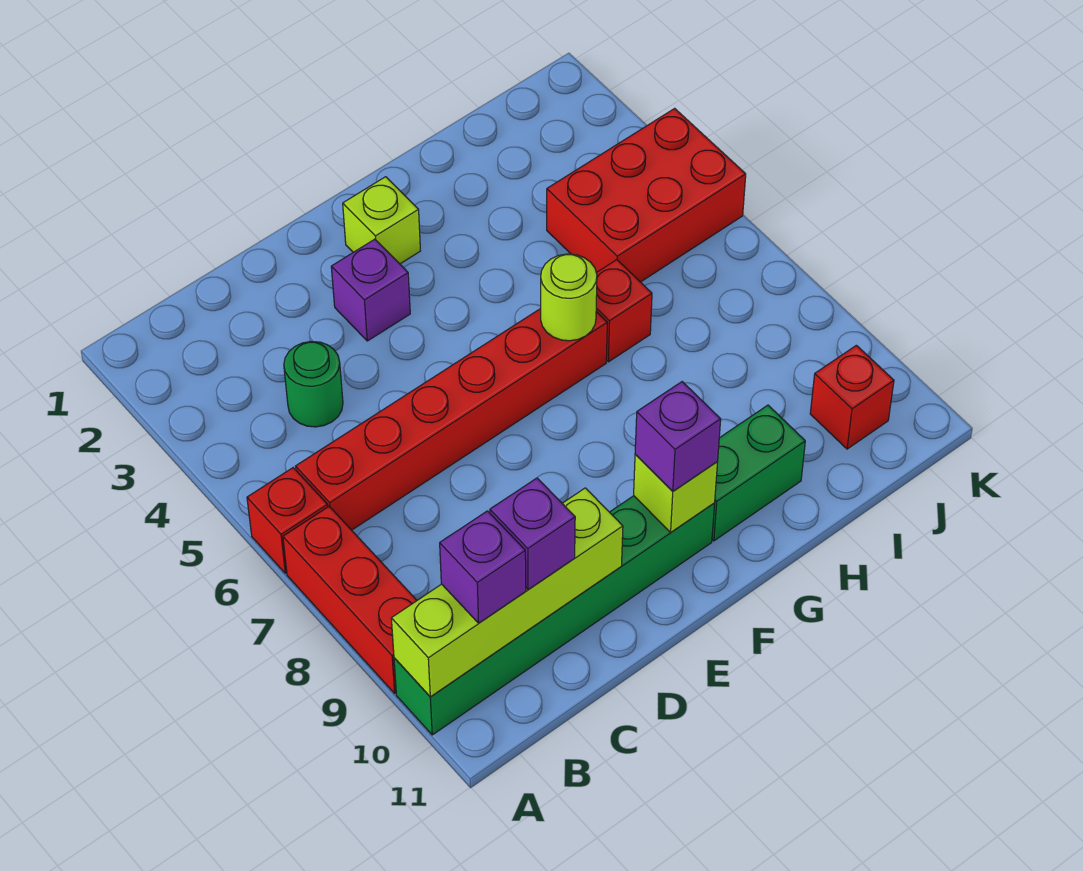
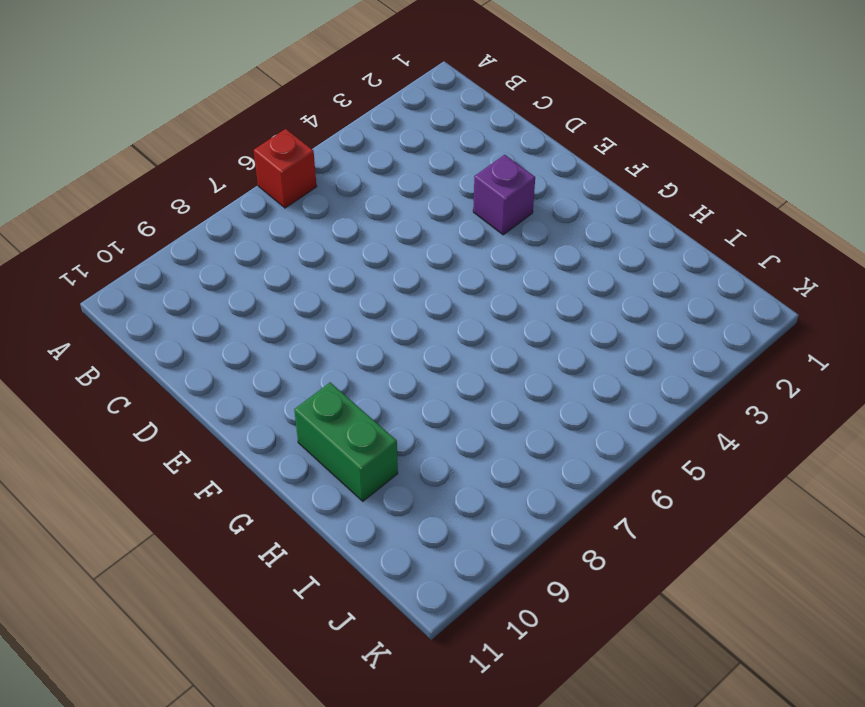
none -> red 1x3 brick [283,507,417,693]
none -> green 1x6 brick [394,496,715,735]
none -> red 1x6 brick [296,309,607,530]

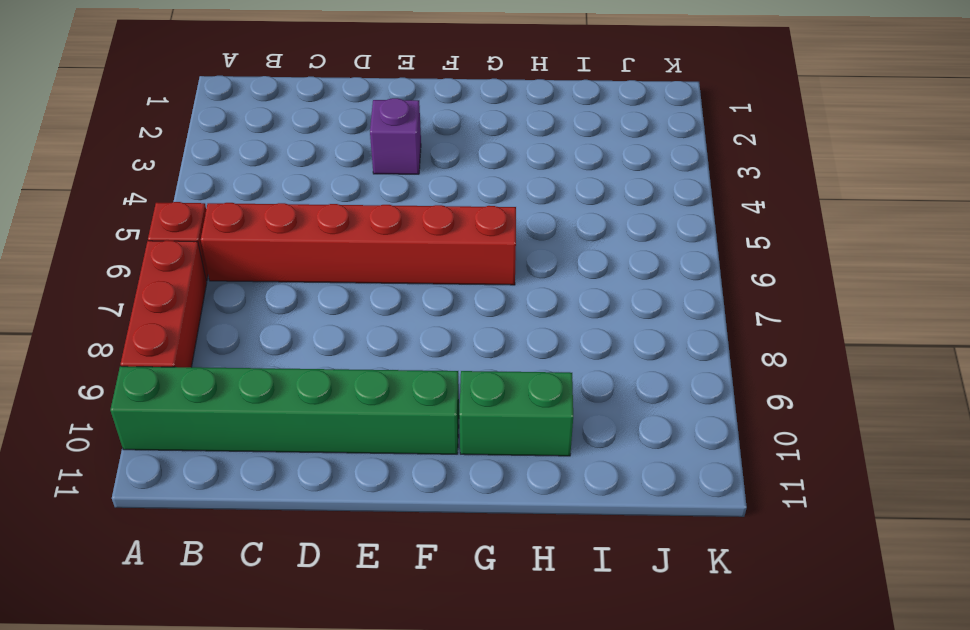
none -> green 1x1 round brick [284,341,343,427]
none -> lime 1x1 brick [343,177,420,264]
none -> red 1x1 brick [596,260,652,362]

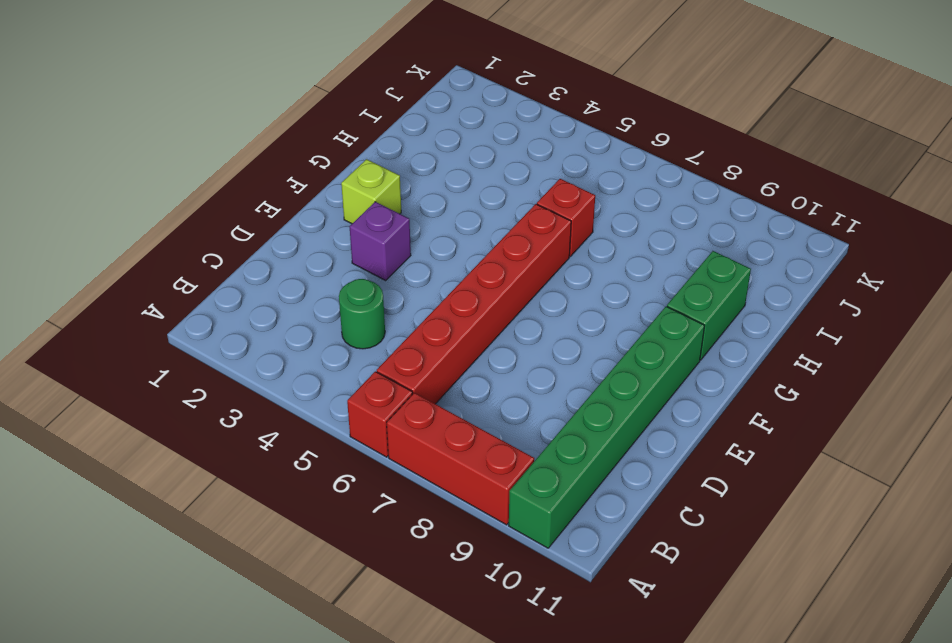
none -> red 2x3 brick [547,108,746,282]
none -> red 1x1 brick [810,345,894,449]
none -> lime 1x4 brick [391,488,623,697]

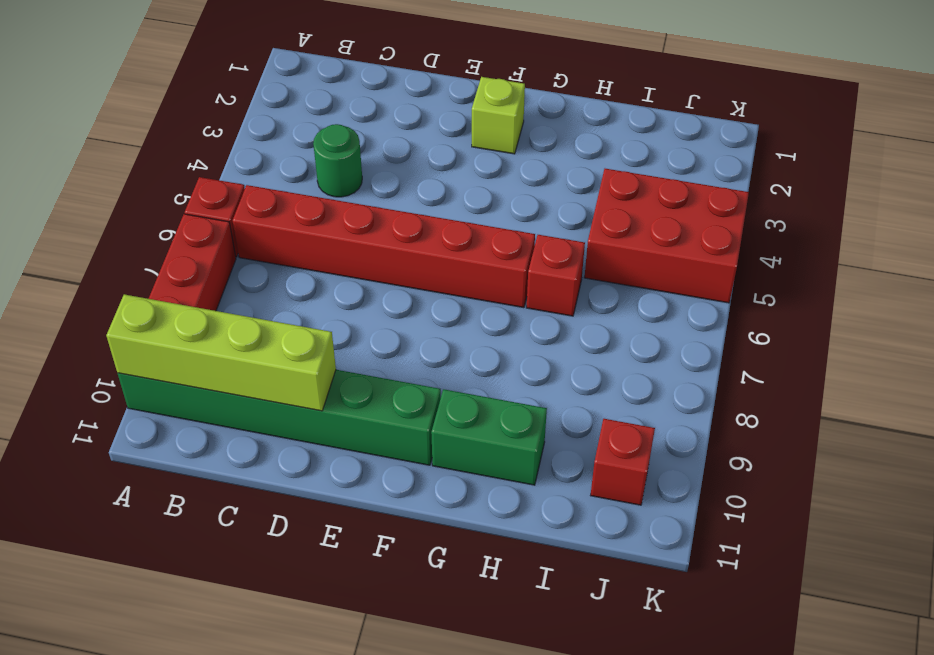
none -> purple 1x1 brick [331,239,410,341]
none -> lime 1x1 brick [634,455,718,532]
none -> lime 1x1 round brick [541,254,597,341]

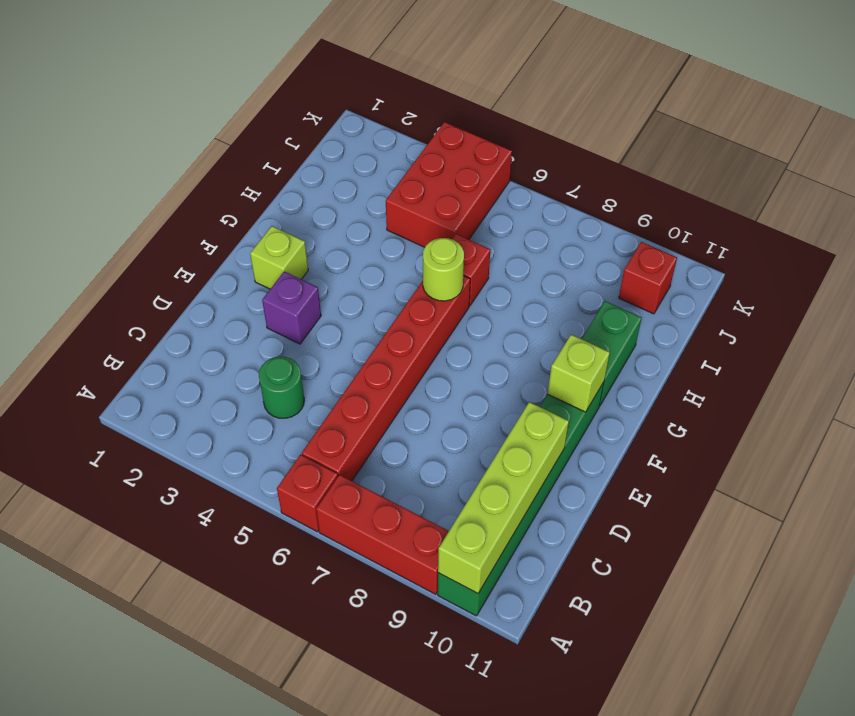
none -> purple 1x1 brick [440,511,526,623]
none -> purple 1x1 brick [490,478,575,590]
none -> purple 1x1 brick [635,382,721,491]

